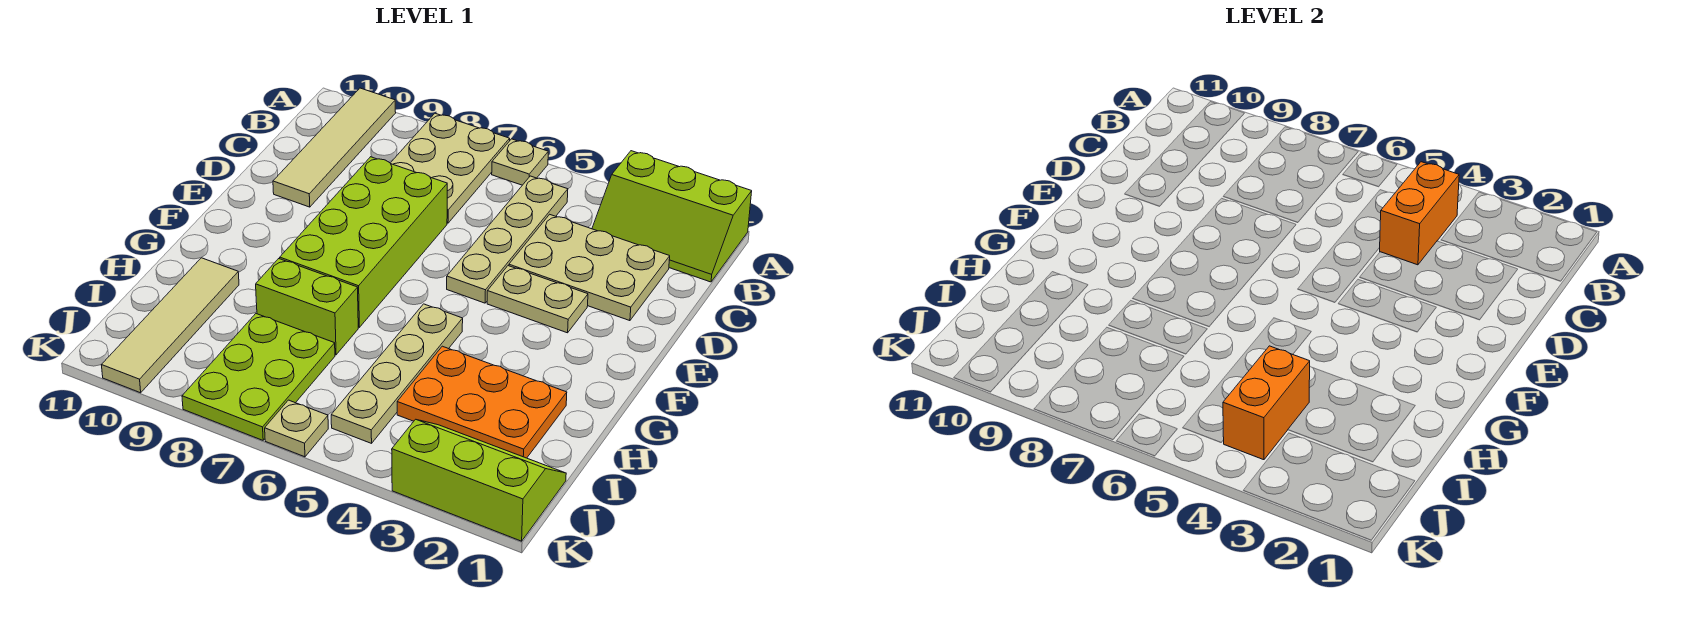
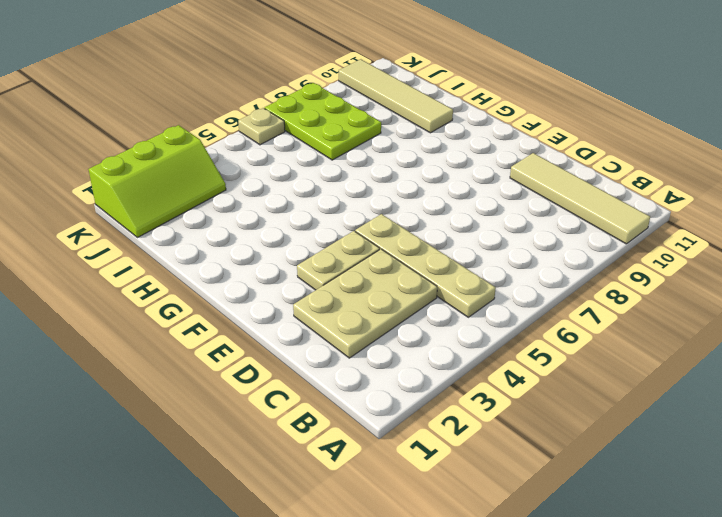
none -> lime 2x3 slope [592,151,752,282]
none -> tan 1x1 plate [492,139,548,185]
none -> tan 2x3 plate [390,113,510,223]

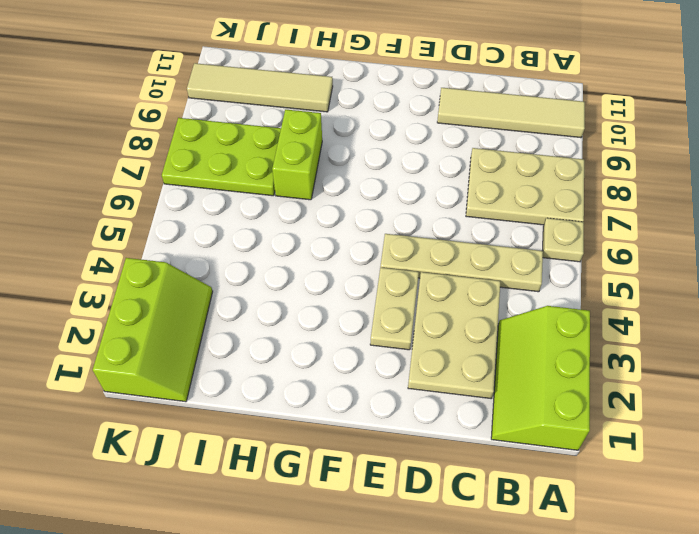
none -> lime 2x4 brick [280,157,447,327]
none -> tan 1x4 plate [331,304,463,443]
none -> orange 2x3 plate [397,346,567,458]

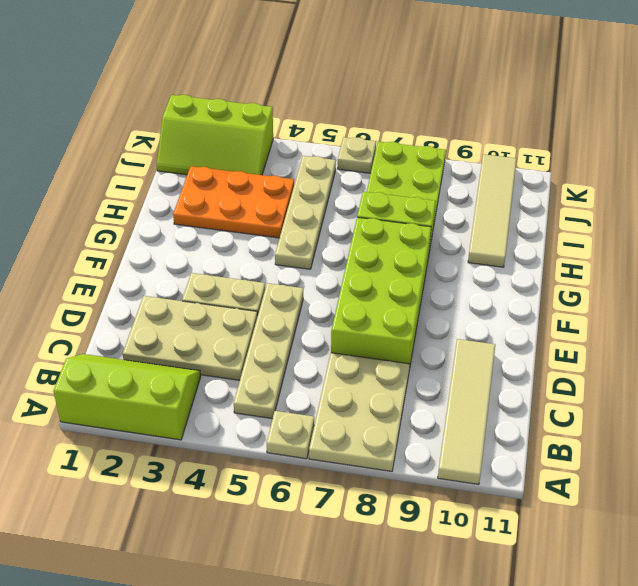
none -> orange 1x2 brick [1380,162,1459,265]
none -> orange 1x2 brick [1223,346,1310,460]

